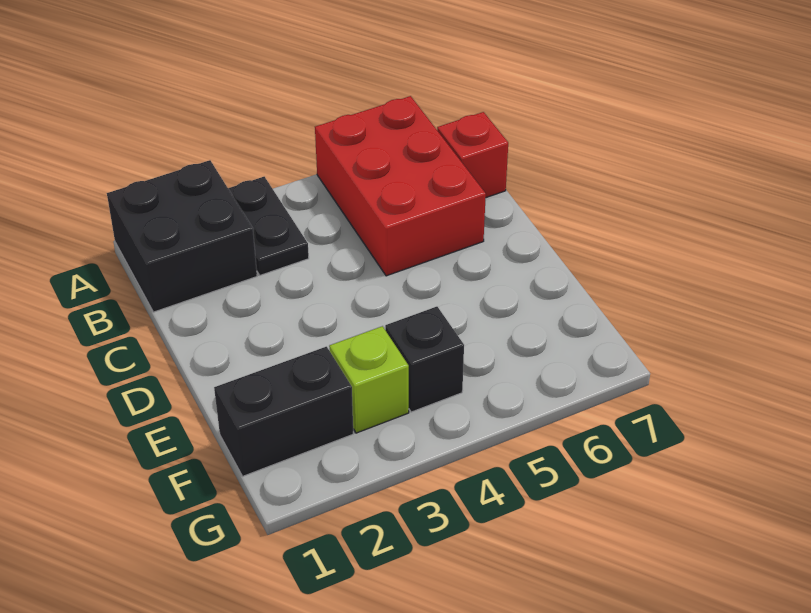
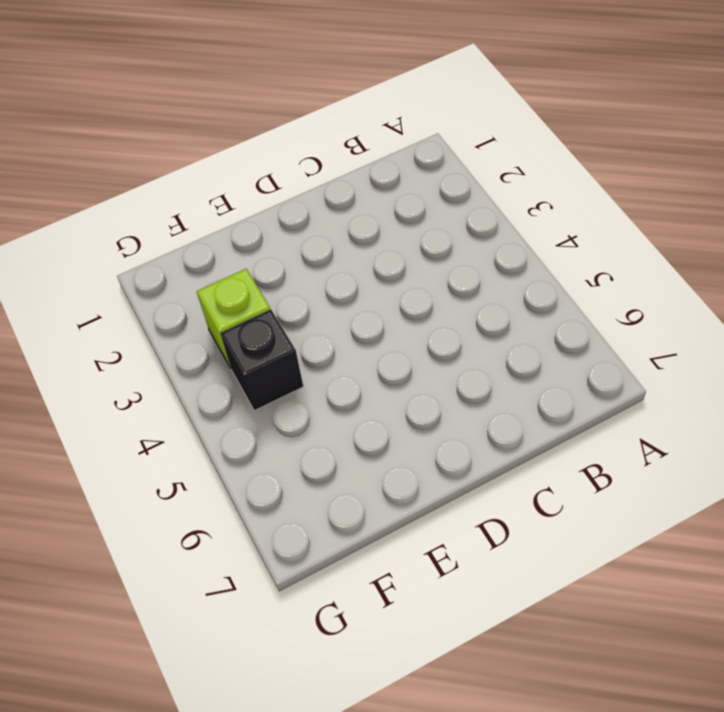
none -> black 2x2 brick [107,160,257,312]
none -> black 1x2 plate [228,177,309,275]

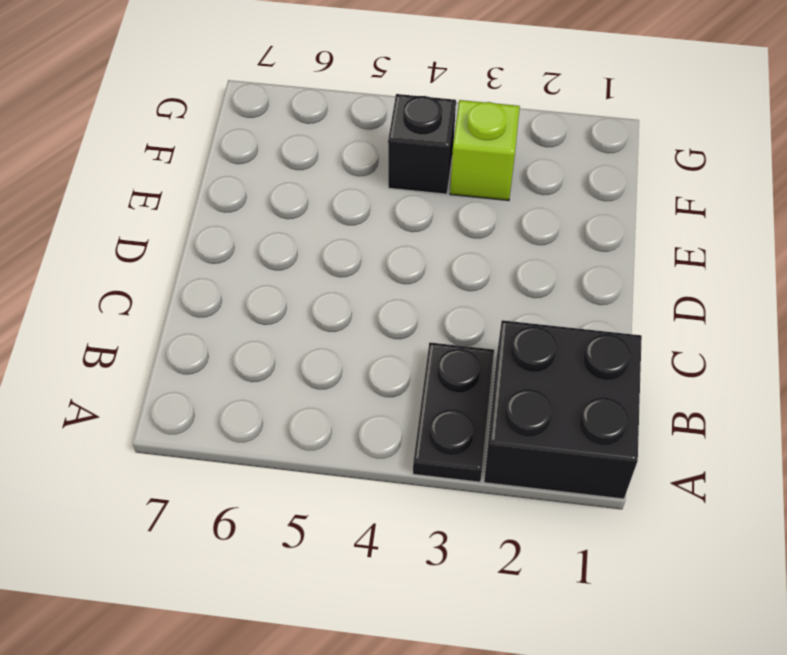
none -> red 2x3 brick [315,96,486,276]
none -> red 1x1 brick [437,112,508,198]

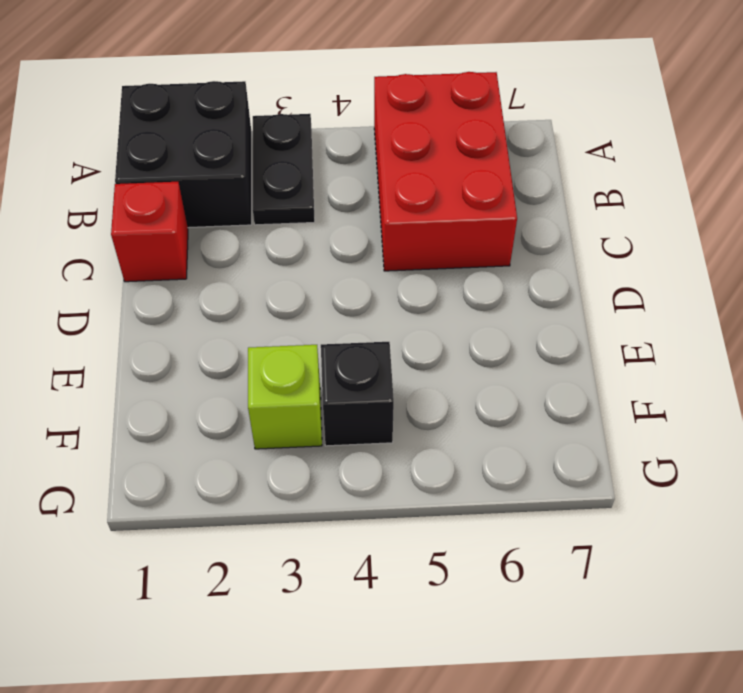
red 1x1 brick [111,182,188,282] -> red 1x1 brick moved to [437,112,508,198]
none -> black 1x2 brick [214,347,353,476]

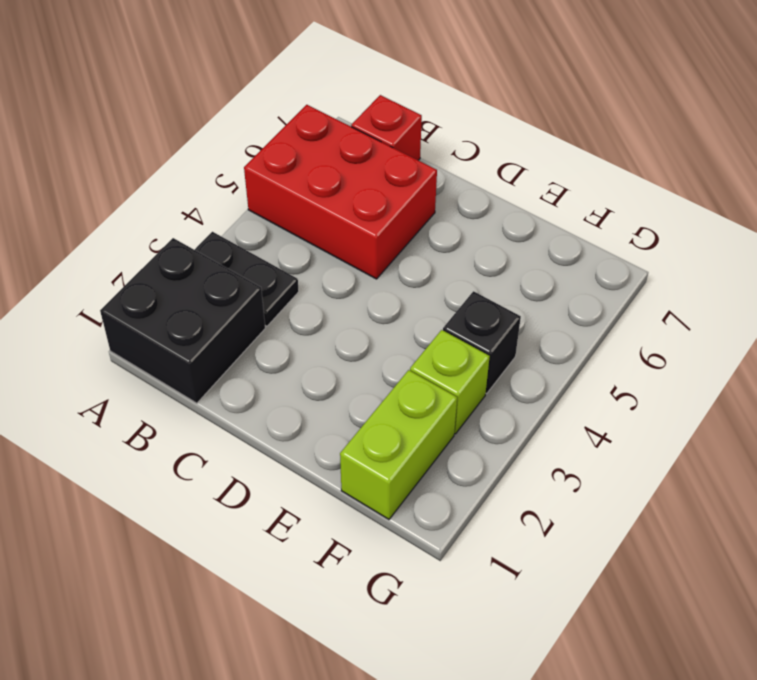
lime 1x2 brick [340,370,457,519] -> black 1x2 brick [214,347,353,476]

